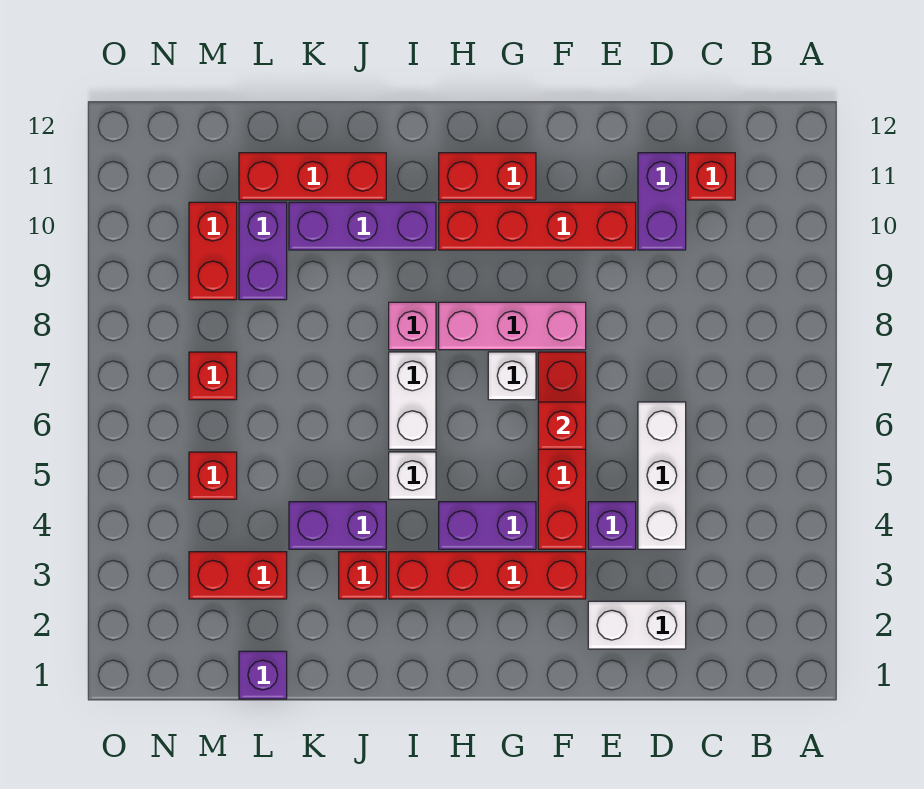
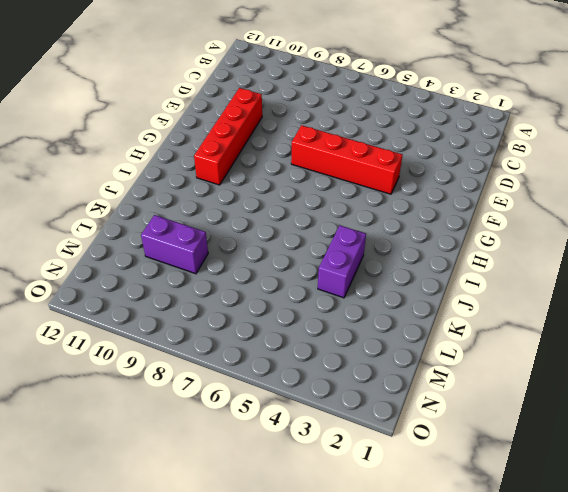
none -> red 1x1 brick [688,153,735,200]
none -> white 1x2 brick [588,601,686,649]
none -> white 1x3 brick [638,402,686,549]

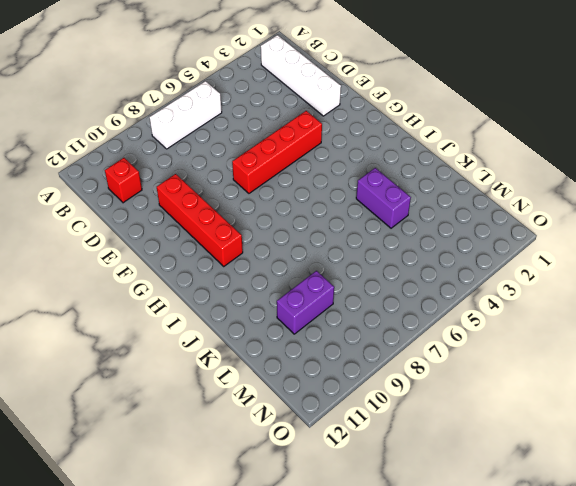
white 1x4 brick [261,35,341,116] -> white 1x2 brick [588,601,686,649]
white 1x3 brick [149,81,222,149] -> white 1x3 brick moved to [638,402,686,549]
none -> purple 1x2 brick [638,153,686,250]
none -> purple 1x1 brick [588,502,636,549]
none -> red 1x4 brick [389,552,586,599]

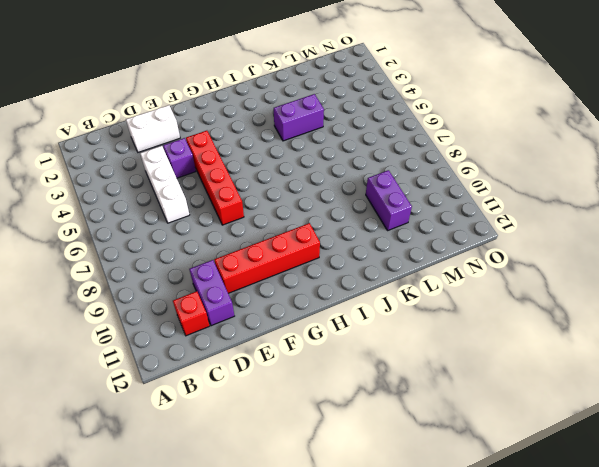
none -> red 1x4 brick [389,552,586,599]
none -> pink 1x3 brick [439,302,586,350]
none -> purple 1x2 brick [439,502,536,549]

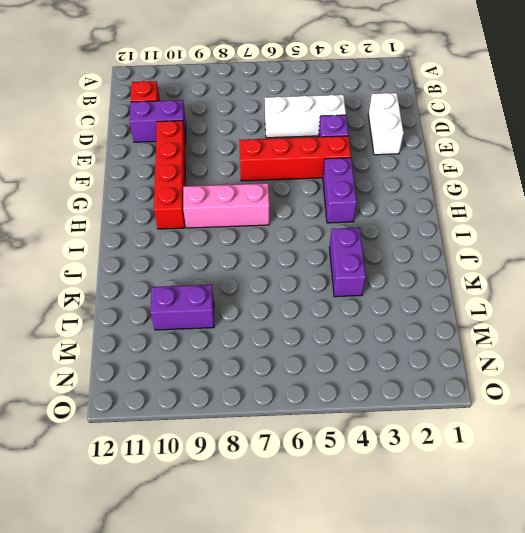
pink 1x3 brick [183,183,269,228] -> pink 1x3 brick turned to [439,302,586,350]
none -> red 1x4 brick [389,552,586,599]
none -> white 1x1 brick [488,352,536,400]
none -> red 1x2 brick [439,153,536,200]

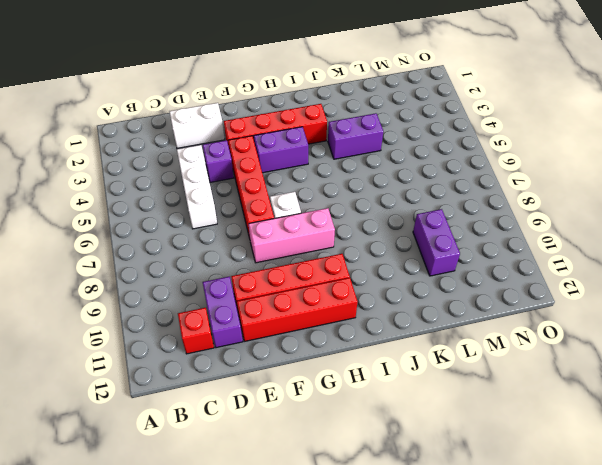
red 1x4 brick [237,278,357,341] -> red 1x2 brick [439,153,536,200]
none -> white 1x1 brick [389,452,436,499]
none -> white 1x2 brick [389,352,436,449]
none -> pink 1x1 brick [389,302,436,350]

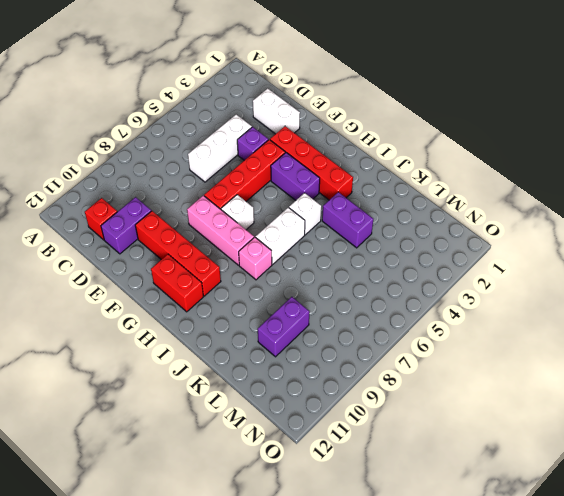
none -> purple 1x3 brick [289,202,436,250]
none -> red 1x1 brick [339,552,386,599]
none -> red 1x3 brick [239,153,386,200]

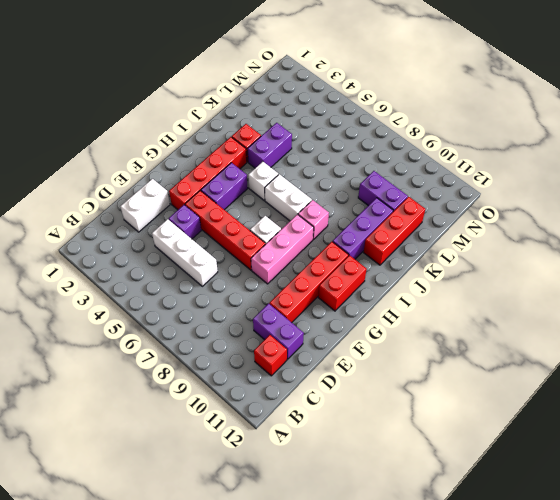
none -> purple 1x1 brick [239,651,287,699]
none -> red 1x2 brick [189,552,287,599]
none -> red 1x1 brick [189,452,237,499]

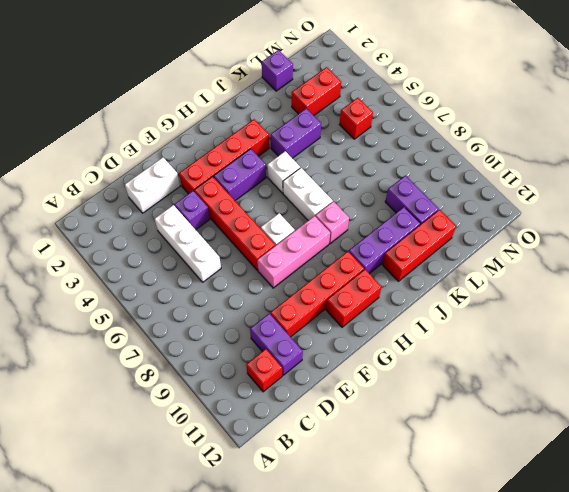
none -> red 1x1 brick [339,552,386,599]
none -> red 1x1 brick [189,352,237,400]
none -> red 1x2 brick [189,202,237,300]

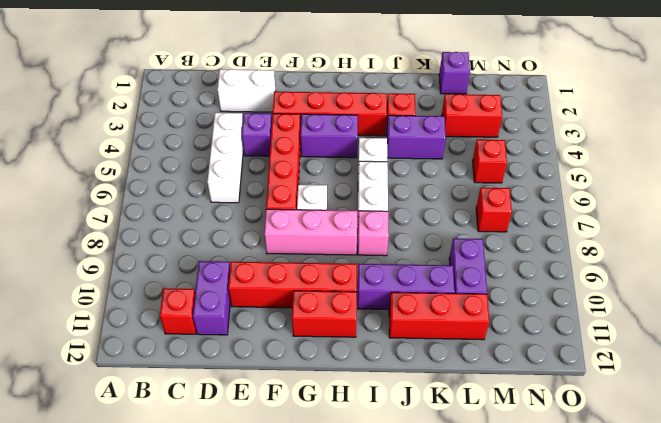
none -> red 1x2 brick [189,202,237,300]
none -> red 1x1 brick [538,402,586,449]

